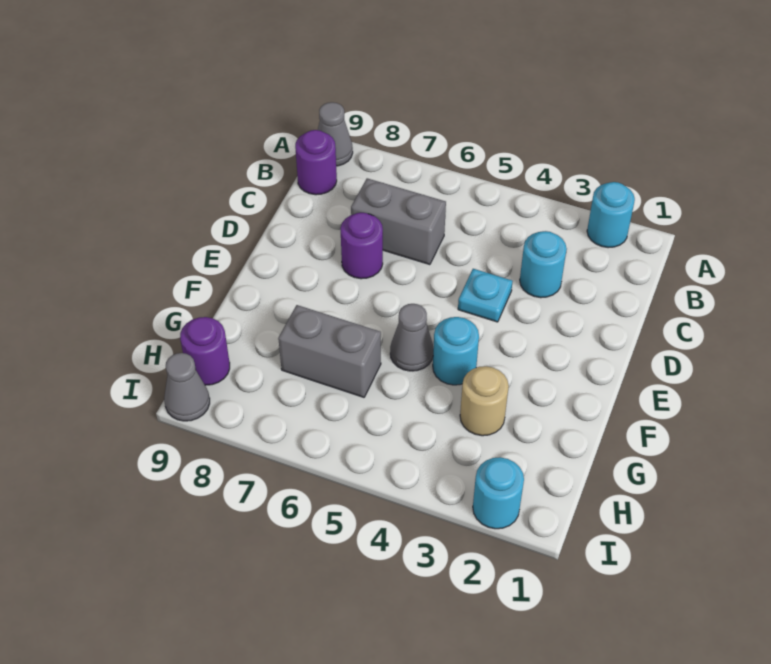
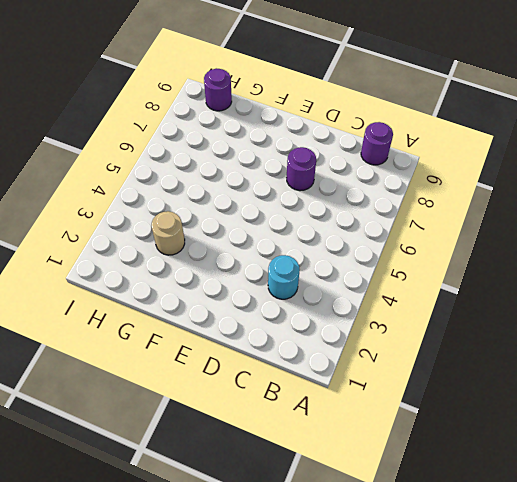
none -> cyan 1x1 round brick [587,182,635,248]
none -> grey 1x1 cone [318,102,353,166]
none -> grey 1x2 brick [351,178,446,265]

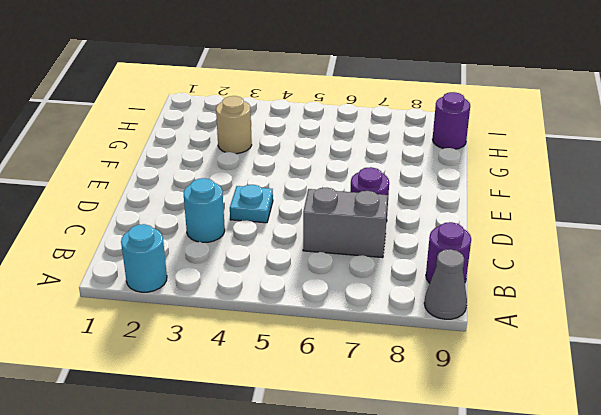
none -> cyan 1x1 round brick [433,317,479,385]
none -> grey 1x1 cone [390,304,434,371]
none -> grey 1x2 brick [278,305,381,397]

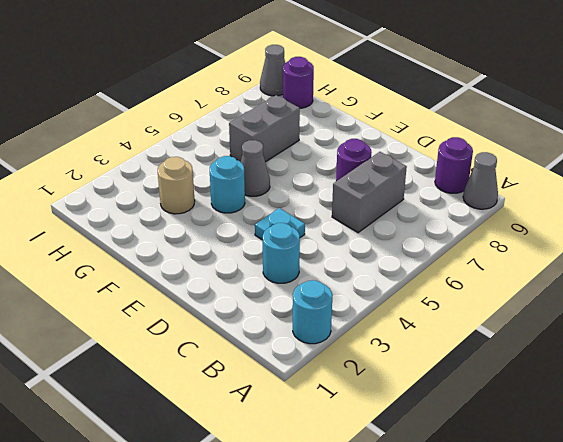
none -> cyan 1x1 round brick [473,457,524,529]

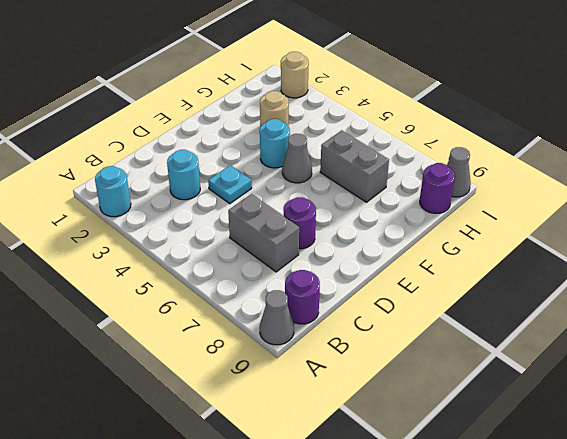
tan 1x1 round brick [281,52,308,98] -> cyan 1x1 round brick [473,457,524,529]

